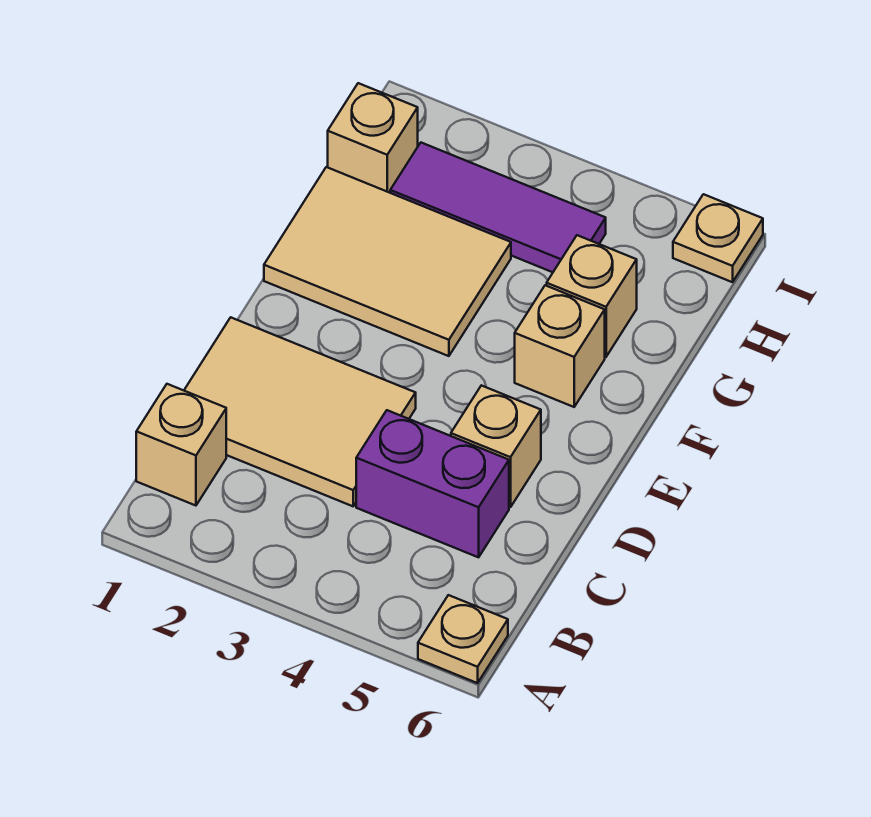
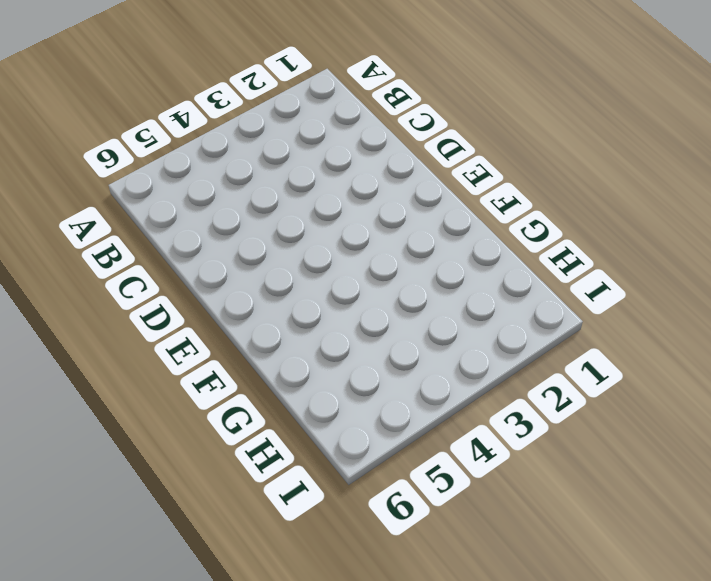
none -> tan 1x1 plate [418,595,508,683]
none -> tan 1x1 brick [136,384,226,506]

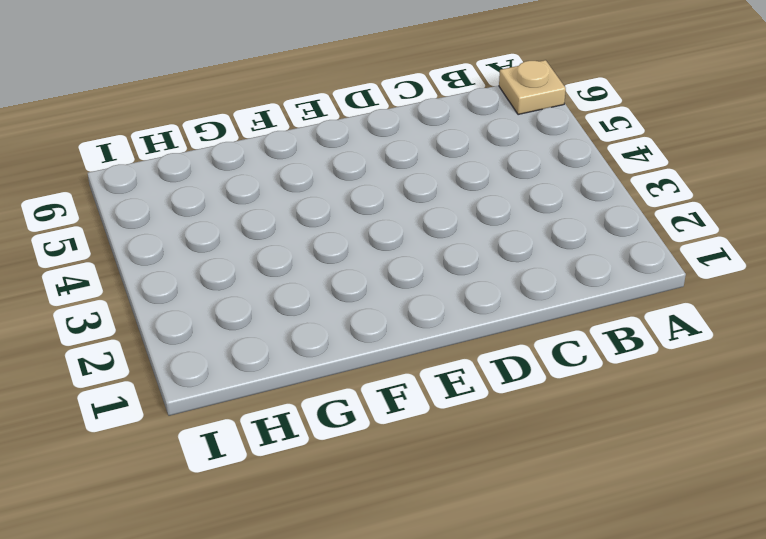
none -> tan 1x1 brick [136,384,226,506]
none -> tan 2x3 tile [184,317,416,506]

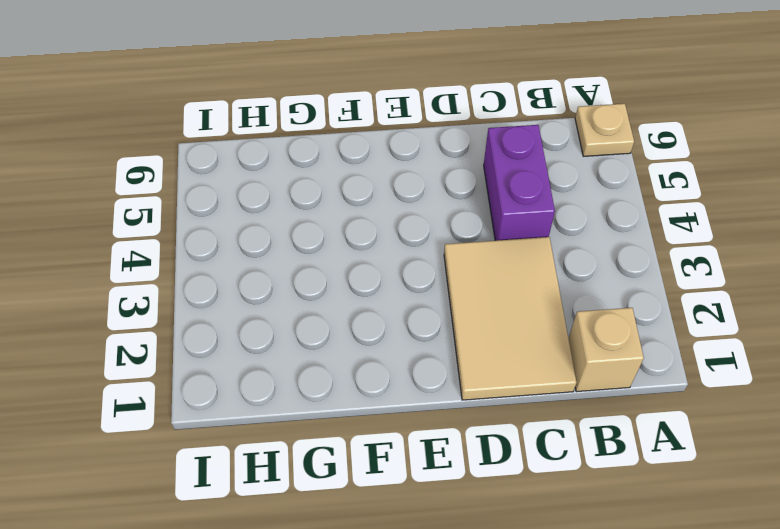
none -> tan 1x1 brick [451,385,541,507]
none -> tan 2x3 tile [264,167,511,356]

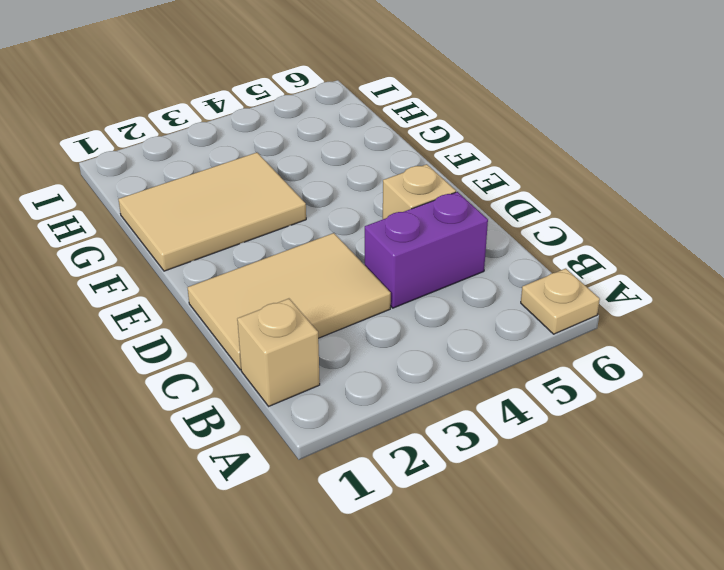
none -> tan 1x1 brick [515,285,605,407]
none -> tan 1x1 brick [547,235,637,357]

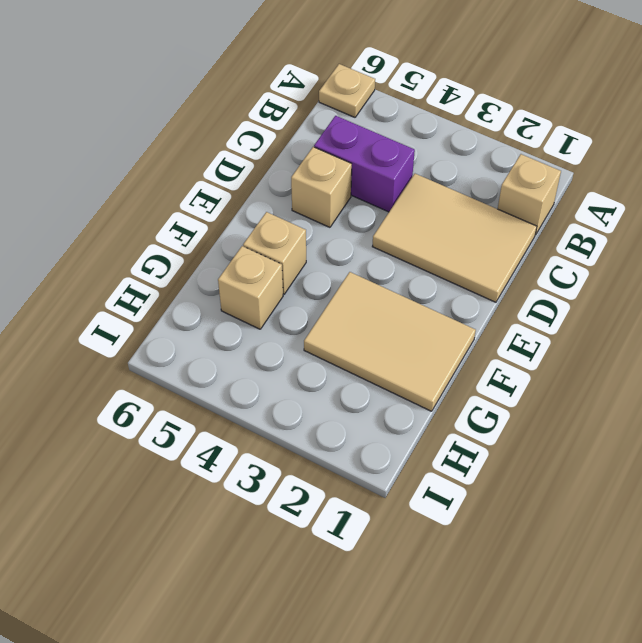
none -> tan 1x1 brick [328,83,418,193]
none -> purple 1x3 tile [390,143,606,272]

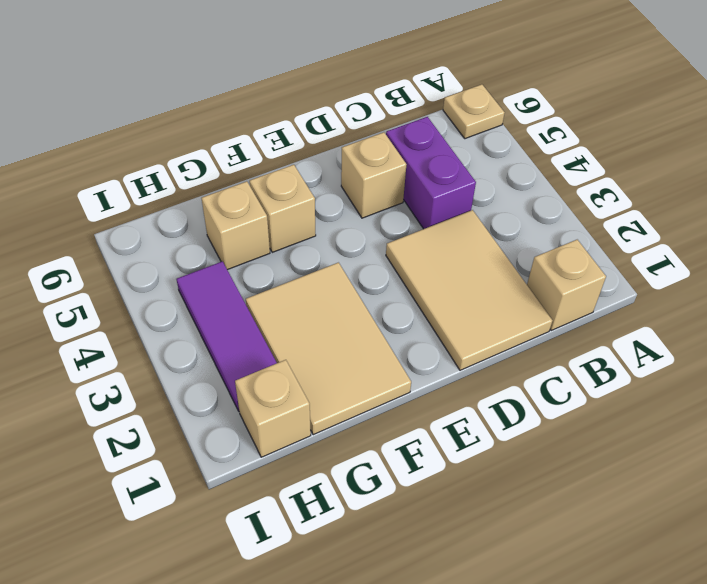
none -> tan 1x1 plate [673,194,763,282]

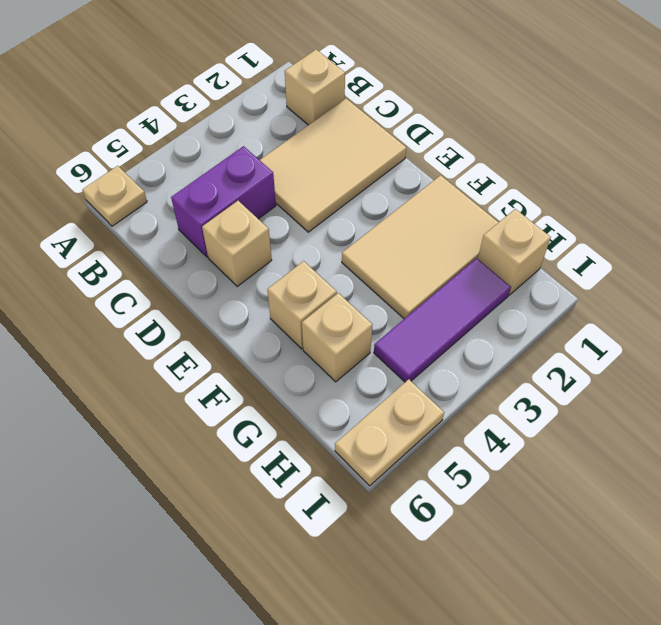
tan 1x2 plate [335,379,444,486] -> tan 1x1 plate [673,194,763,282]

